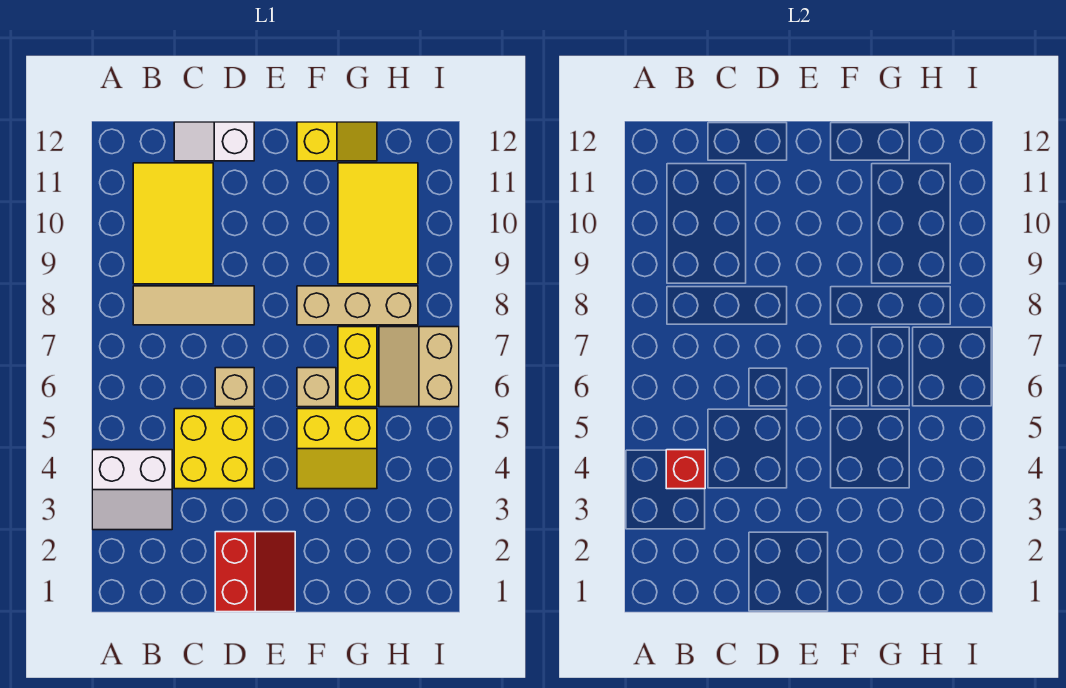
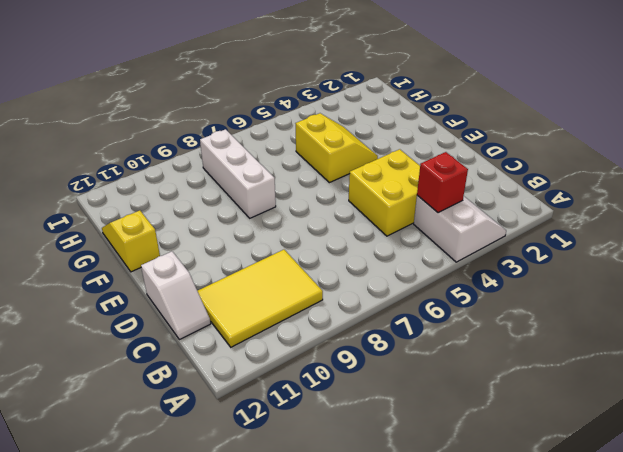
white 1x3 brick [200,129,276,218] -> tan 1x3 brick [297,286,418,325]
none -> tan 1x3 tile [133,286,254,325]
none -> red 2x2 slope [215,532,295,612]
none -> tan 1x1 brick [215,368,254,407]

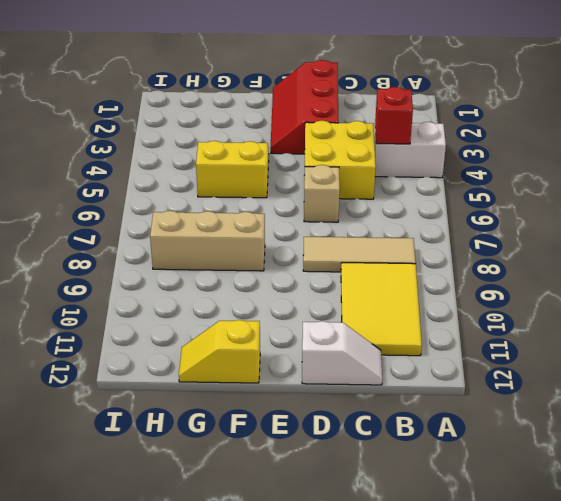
red 2x3 slope [270,60,339,154] -> red 2x2 slope [215,532,295,612]
none -> tan 1x1 brick [297,368,336,407]
none -> yellow 1x2 brick [338,327,377,407]
none -> yellow 2x3 tile [338,163,418,284]

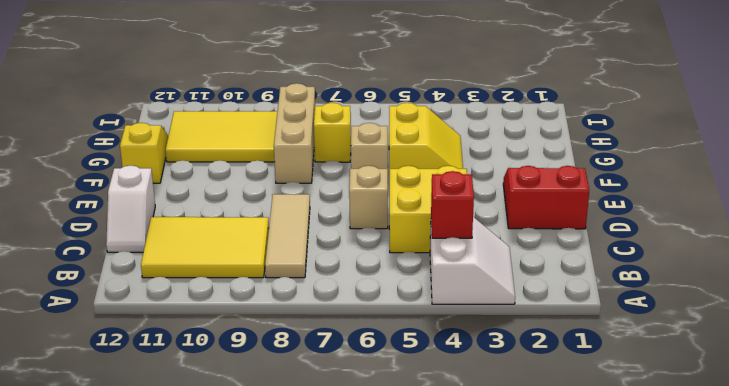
yellow 1x1 brick [314,103,351,162] -> yellow 1x2 brick [338,327,377,407]
none -> tan 2x2 slope [379,327,459,407]

